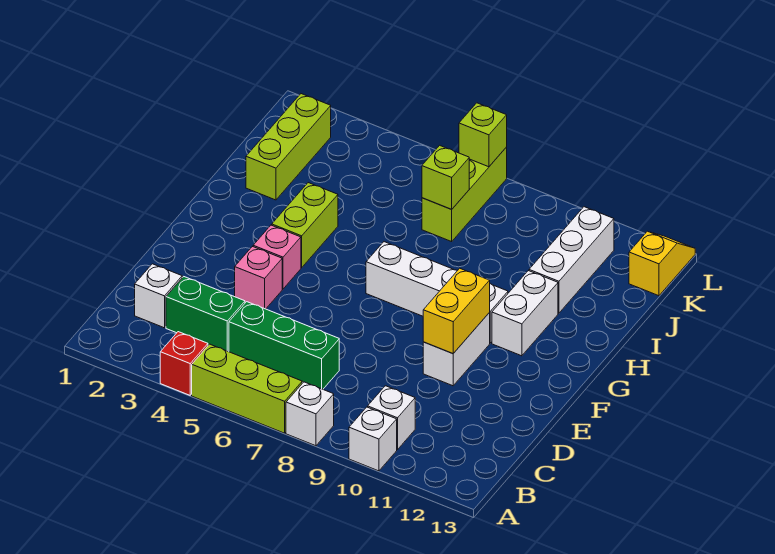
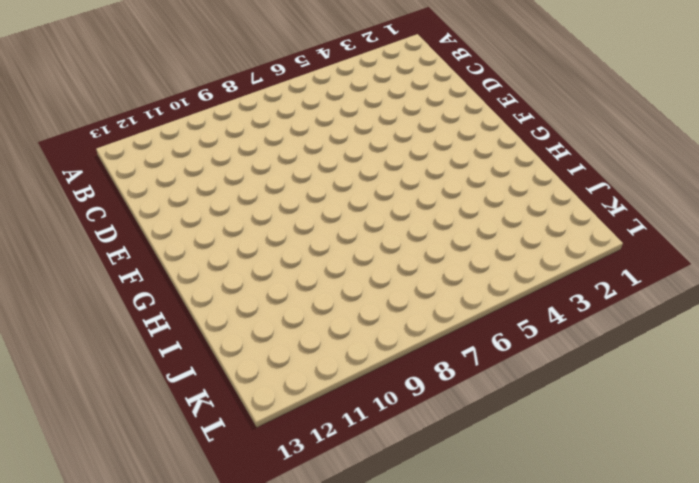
none -> red 1x1 brick [160,332,208,395]
none -> lime 1x3 brick [192,344,302,433]
none -> white 1x1 brick [286,382,334,446]

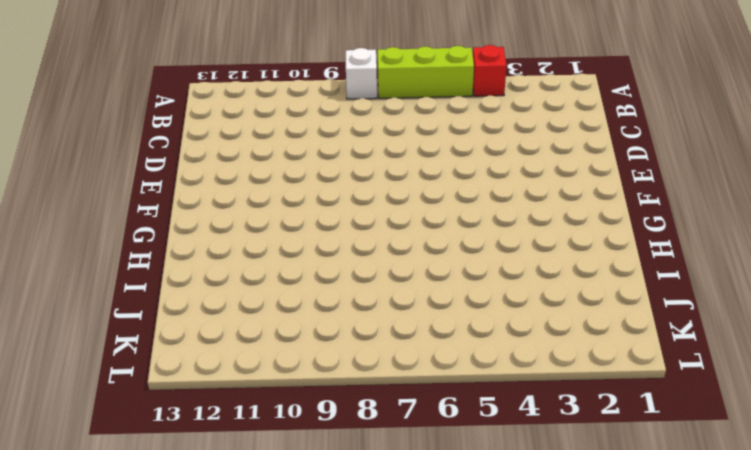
none -> white 1x1 brick [349,407,397,471]
none -> white 1x1 brick [368,386,415,450]
none -> white 1x1 brick [135,264,182,328]

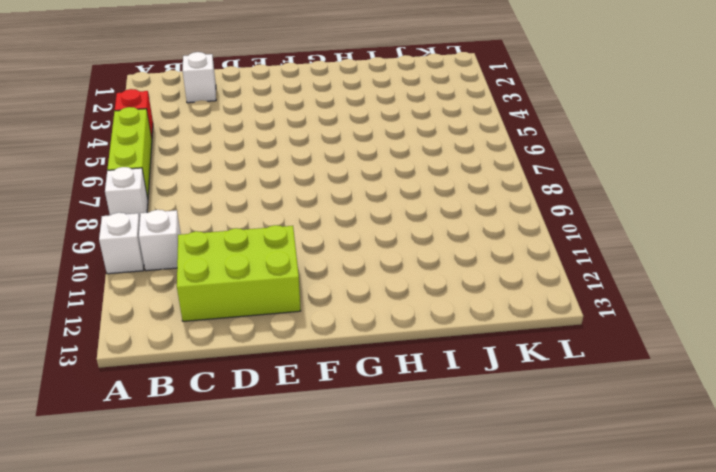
lime 2x3 brick [177,225,301,321] -> none
none -> green 1x2 brick [166,277,245,352]
none -> green 1x3 brick [229,302,339,389]
none -> pink 1x1 brick [235,247,282,309]

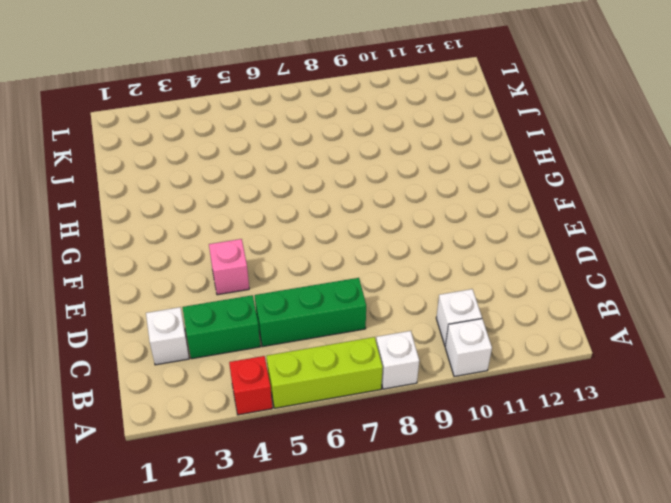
none -> white 1x2 brick [423,313,490,386]
none -> pink 1x1 brick [253,225,301,289]
none -> lime 1x2 brick [272,183,338,268]

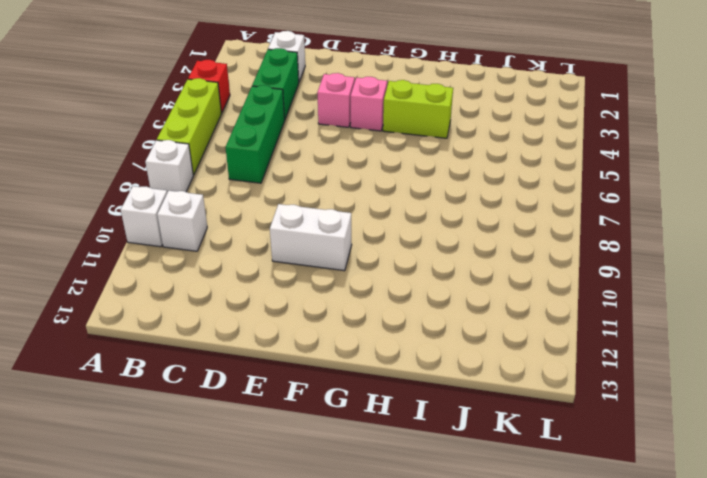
none -> white 1x4 brick [366,242,508,343]
none -> white 1x2 brick [492,271,558,356]
none -> lime 1x3 brick [246,94,331,200]

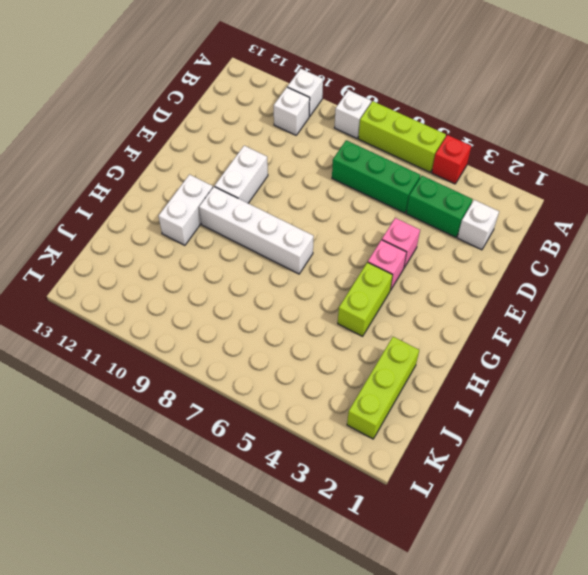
none -> white 1x3 brick [529,207,614,313]
none -> lime 1x3 brick [422,147,507,242]
none -> yellow 1x2 slope [629,231,695,296]

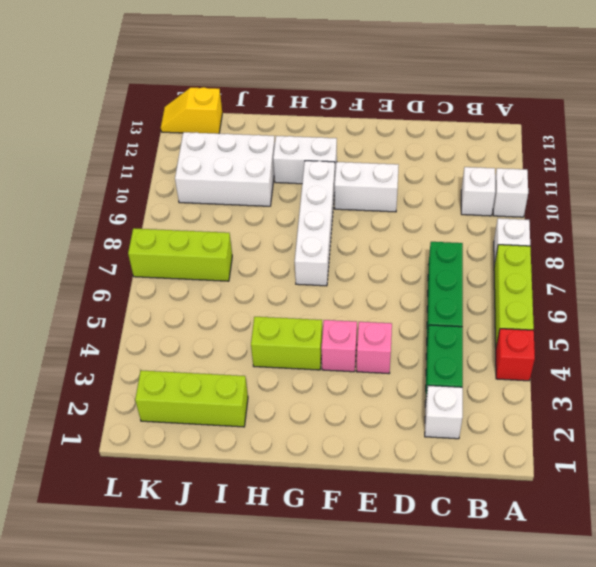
white 2x3 brick [175,132,275,206] -> white 1x3 brick [529,207,614,313]
none -> yellow 1x2 brick [423,268,490,354]
none -> lime 1x1 brick [422,145,469,209]
none -> lime 1x1 brick [459,103,507,167]

